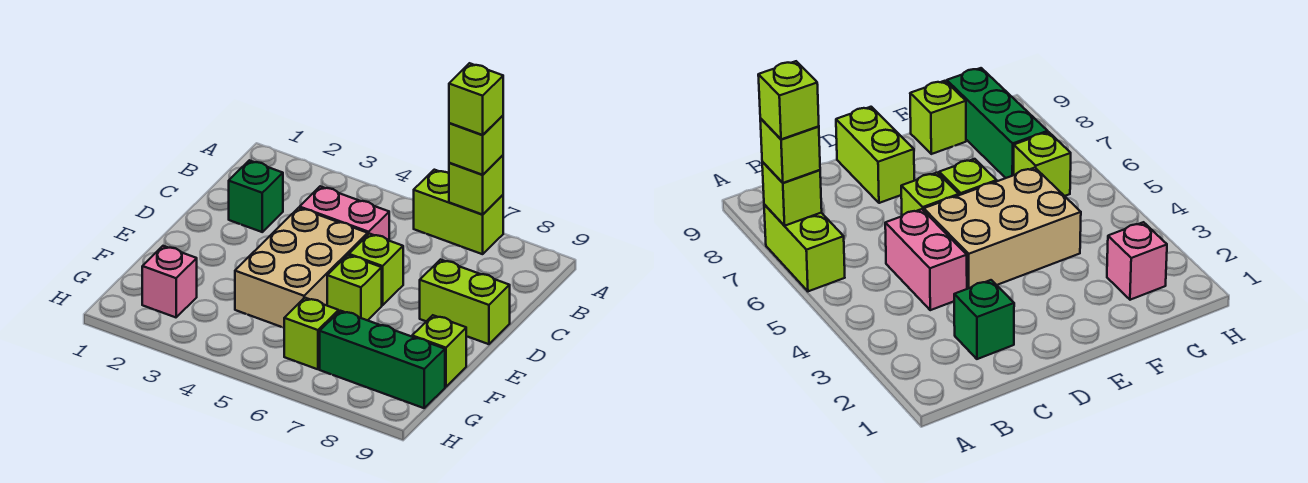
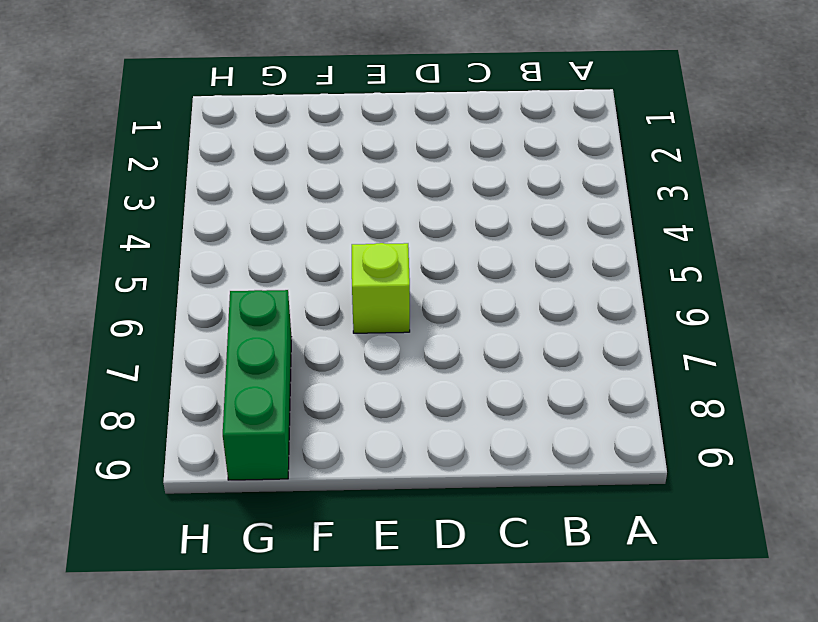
none -> lime 1x2 brick [414,170,503,254]
none -> green 1x1 brick [229,160,283,232]
none -> pink 1x2 brick [300,186,389,240]

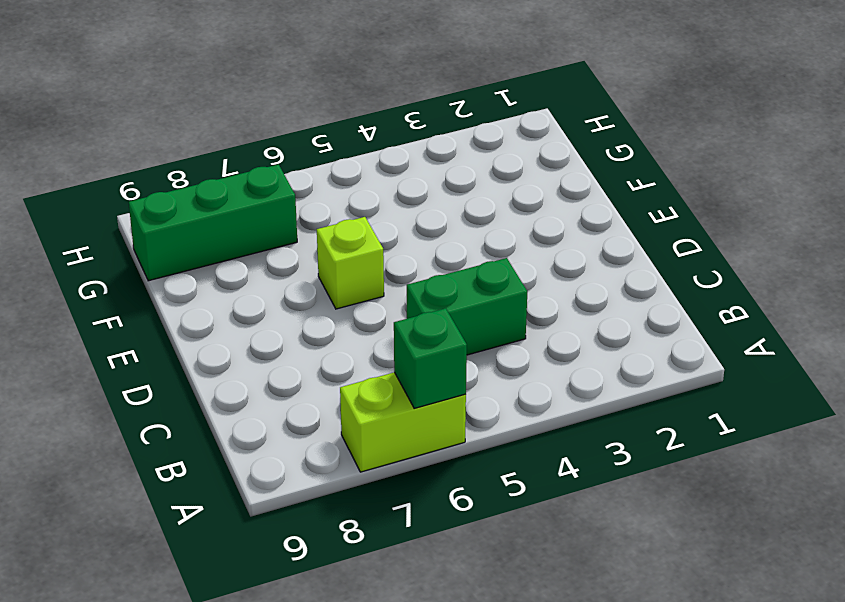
green 1x1 brick [394,308,467,408] -> green 1x1 brick moved to [229,160,283,232]
green 1x2 brick [407,258,527,355] -> pink 1x2 brick [300,186,389,240]
none -> tan 2x3 brick [235,208,368,328]
none -> lime 1x1 brick [349,234,403,305]
none -> lime 1x2 brick [420,260,510,344]

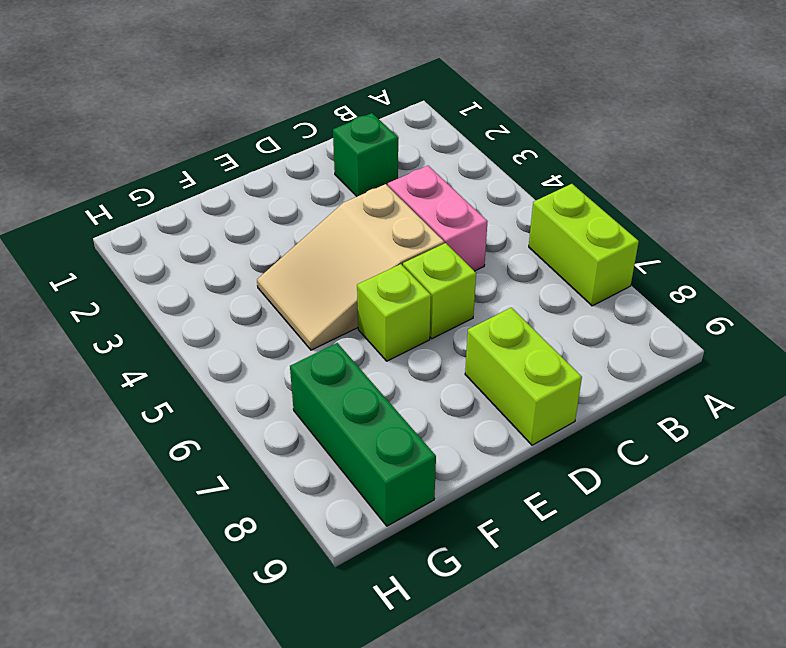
tan 2x3 slope [257,184,444,350] -> tan 2x3 brick [235,208,368,328]
none -> lime 1x1 brick [412,315,466,387]
none -> pink 1x1 brick [142,246,197,317]
none -> lime 1x1 brick [284,298,339,369]

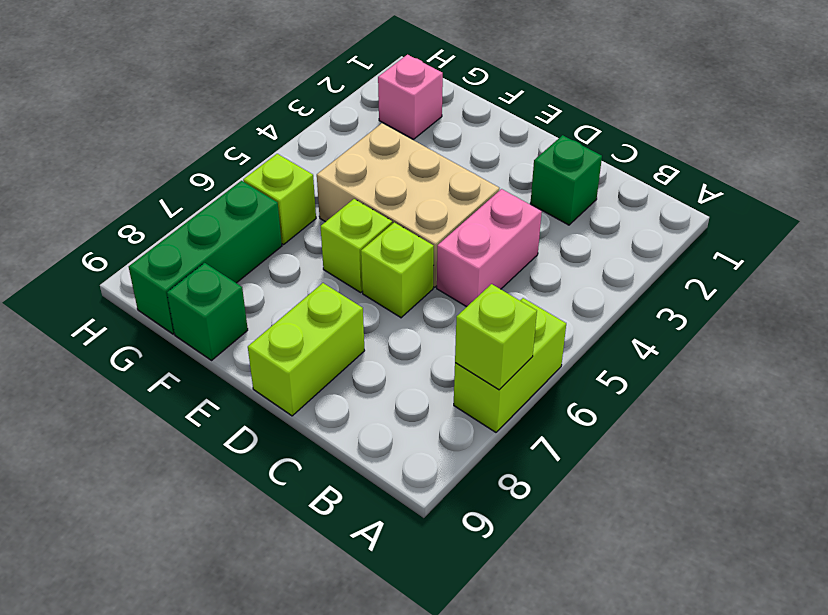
green 1x1 brick [167,263,248,360] -> lime 1x1 brick [412,315,466,387]
none -> lime 1x1 brick [449,116,503,175]
none -> lime 1x1 brick [449,63,503,135]

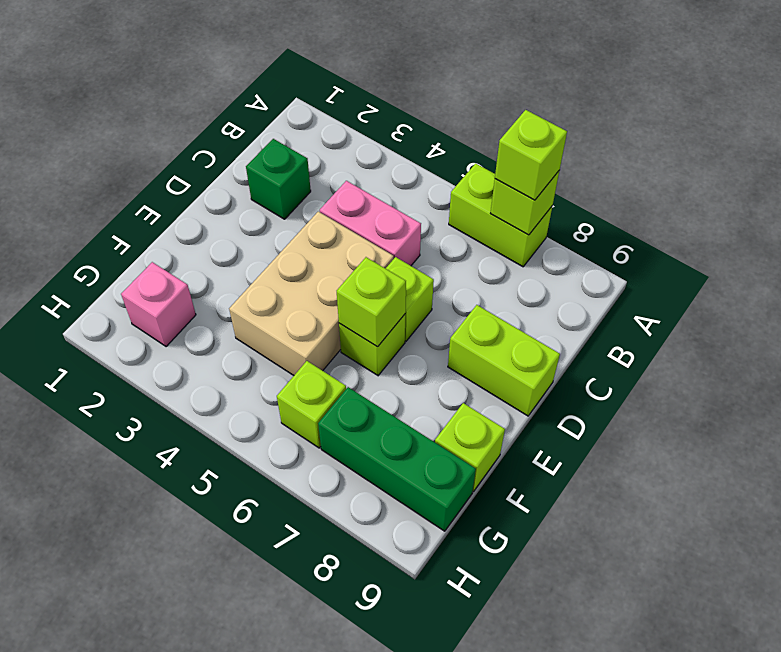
lime 1x1 brick [337,257,406,347] -> lime 1x1 brick moved to [449,63,503,135]

